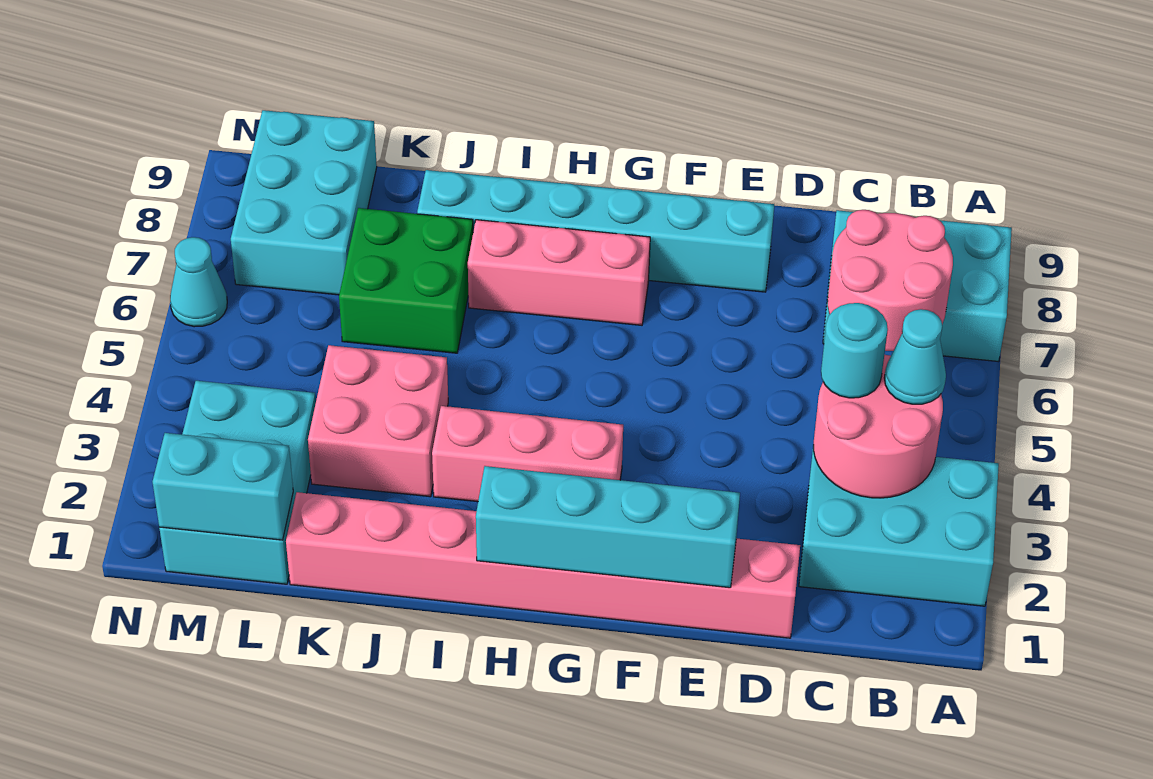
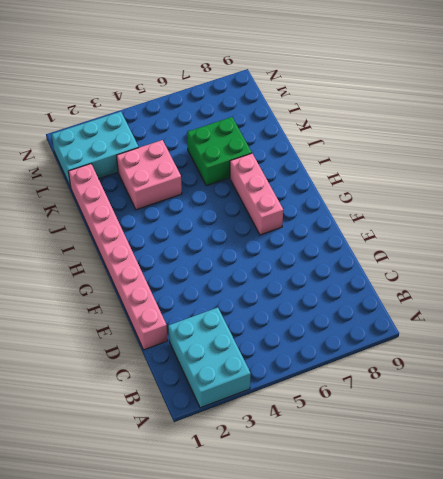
none -> cyan 2x3 brick [823,210,1012,362]
none -> cyan 1x6 brick [417,170,774,292]
none -> pink 1x3 brick [432,406,623,502]

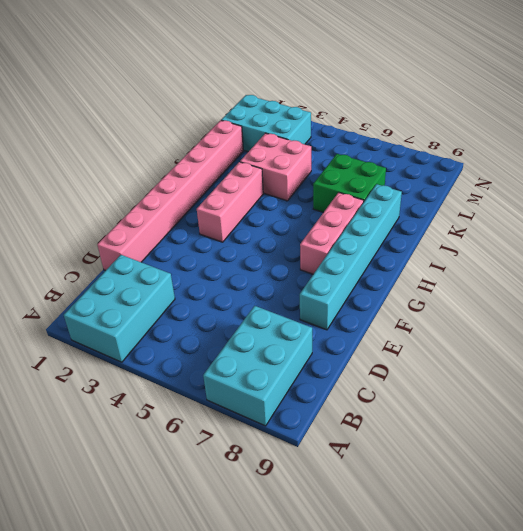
none -> cyan 2x3 brick [231,110,377,295]
none -> cyan 1x1 cone [170,237,227,327]
none -> pink 2x2 round brick [814,355,943,498]

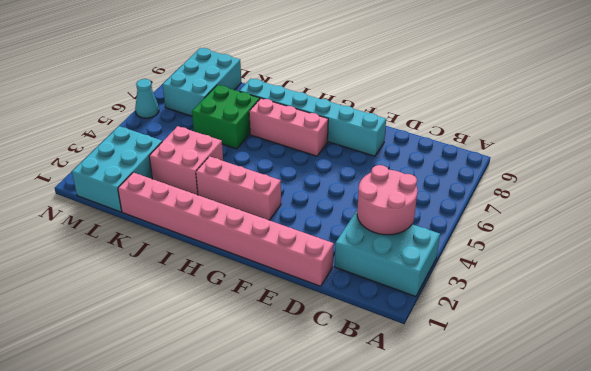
none -> cyan 2x3 brick [823,210,1012,362]
none -> pink 2x2 round brick [828,210,953,351]
none -> cyan 1x4 brick [476,466,740,588]

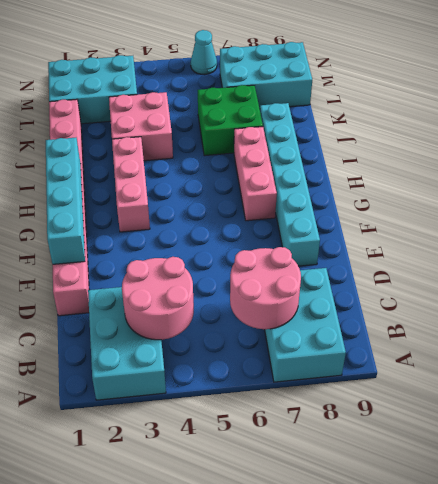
none -> cyan 1x2 brick [153,433,293,540]
none -> cyan 1x1 cone [884,309,946,404]
none -> cyan 1x1 round brick [821,303,888,398]

